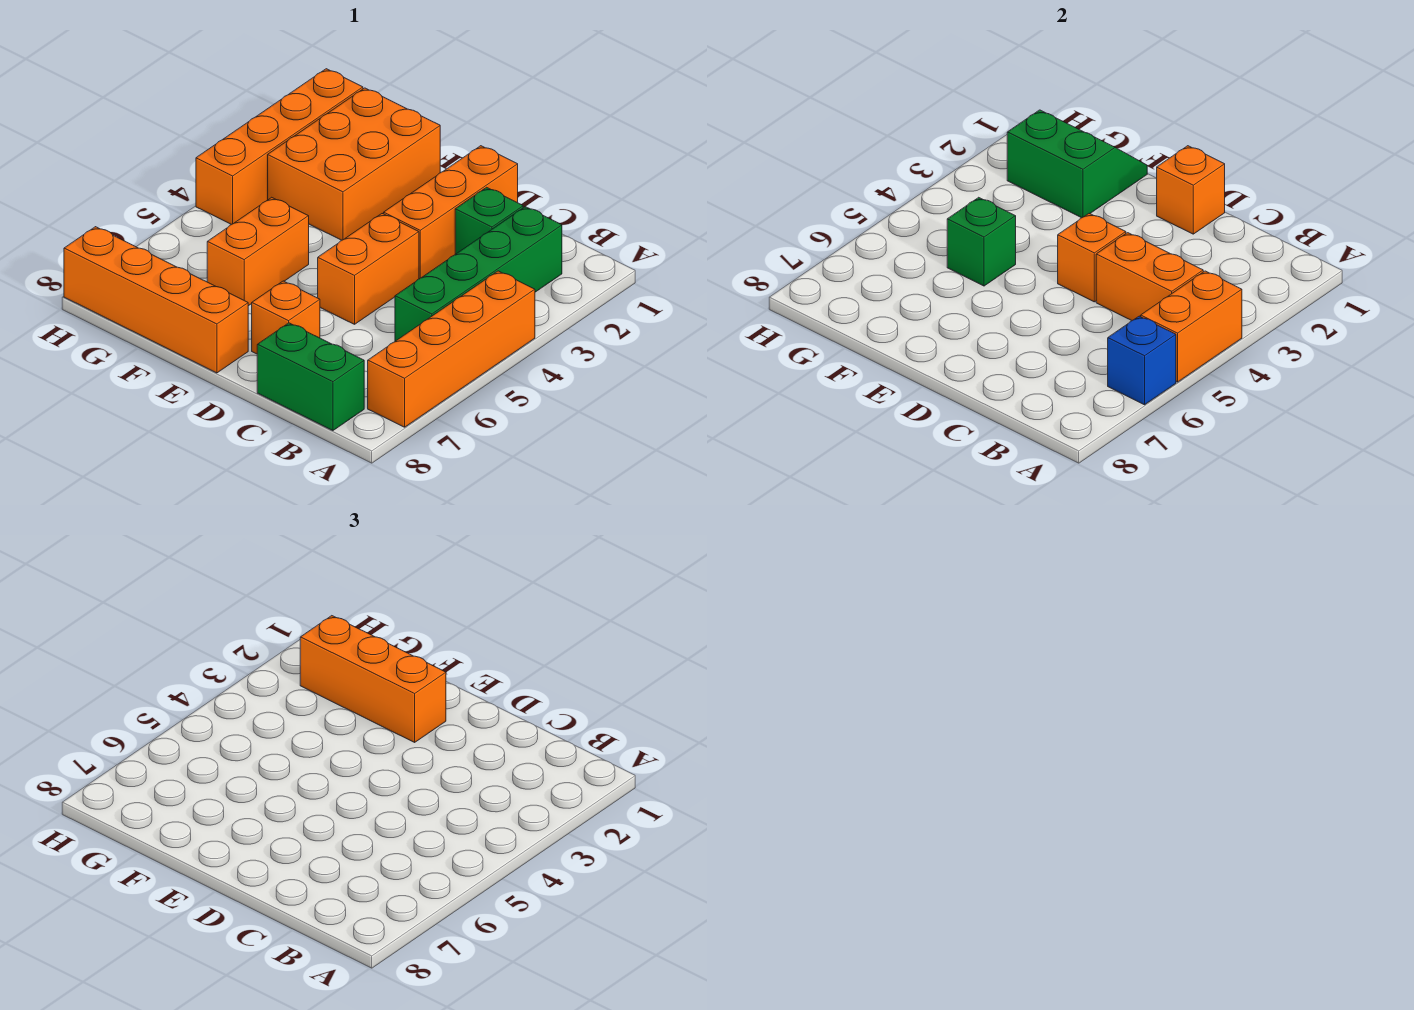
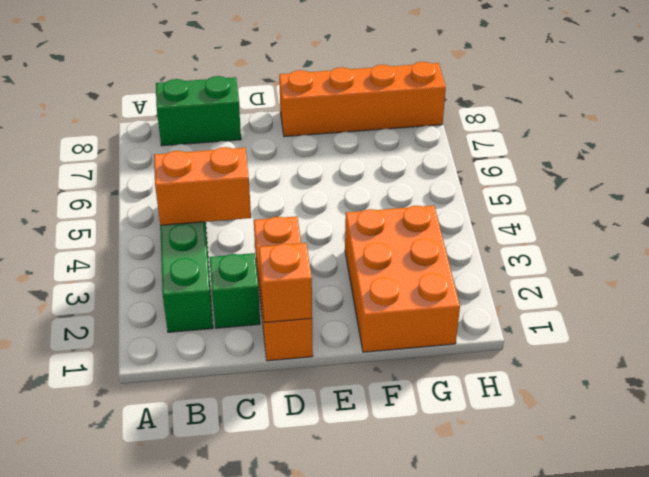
none -> orange 1x4 brick [368,271,535,427]
none -> orange 1x2 brick [318,214,419,324]
none -> orange 1x1 brick [252,281,320,354]

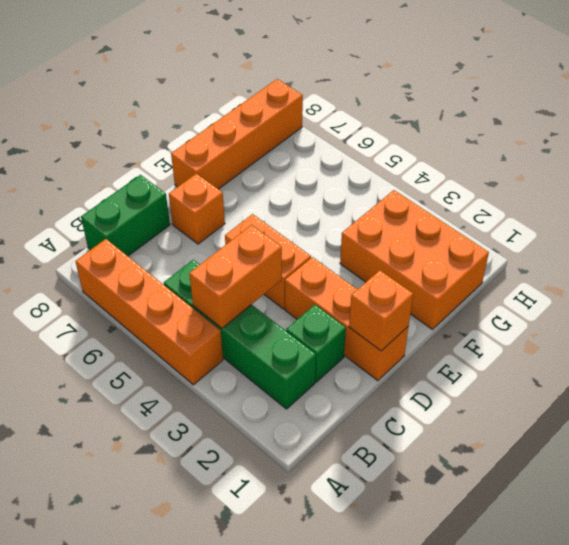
none -> orange 1x2 brick [207,197,309,306]
none -> orange 1x4 brick [196,69,363,225]
none -> orange 1x2 brick [1141,271,1242,382]

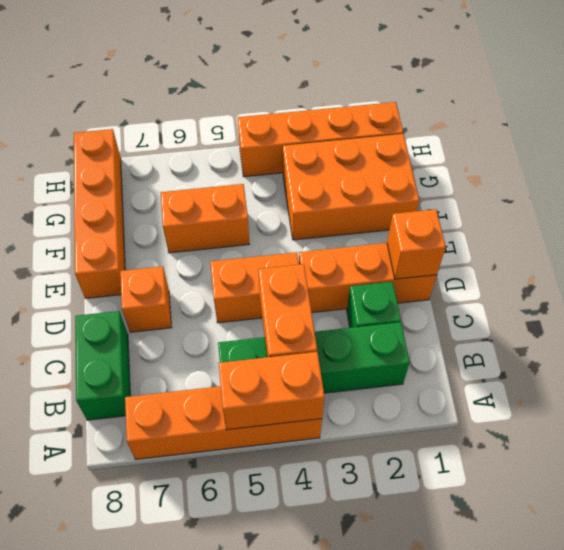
none -> blue 1x1 brick [1108,316,1176,405]
none -> orange 1x1 brick [1058,214,1126,302]
none -> green 2x2 slope [1007,110,1147,218]

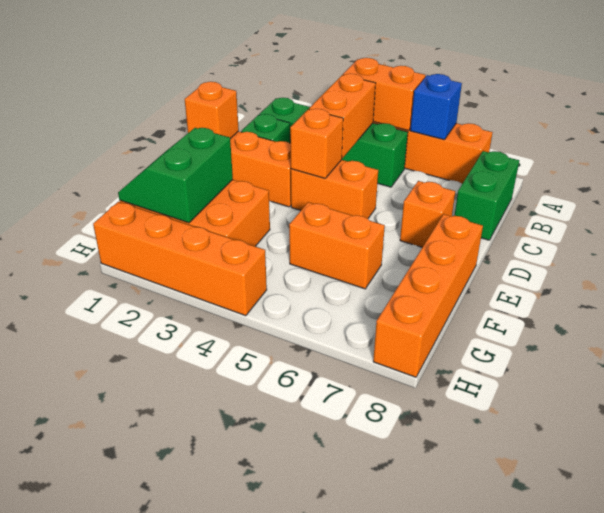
none -> green 1x1 brick [947,197,1016,286]
none -> orange 1x3 brick [300,616,446,742]

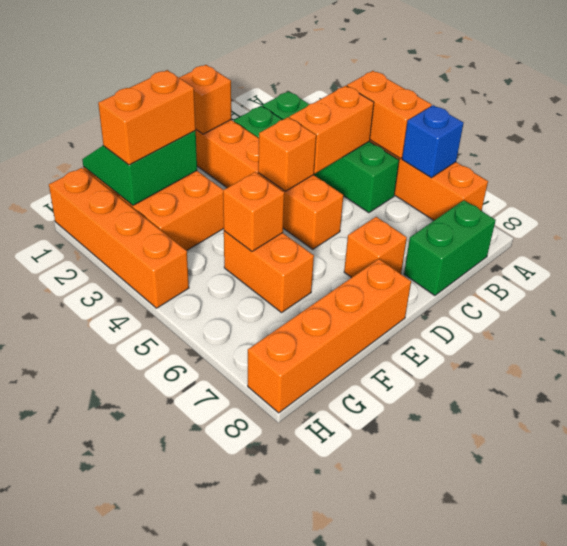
orange 1x2 brick [98,70,196,165] -> orange 1x3 brick [300,616,446,742]
orange 1x1 brick [223,172,284,251] -> green 1x1 brick [947,197,1016,286]

